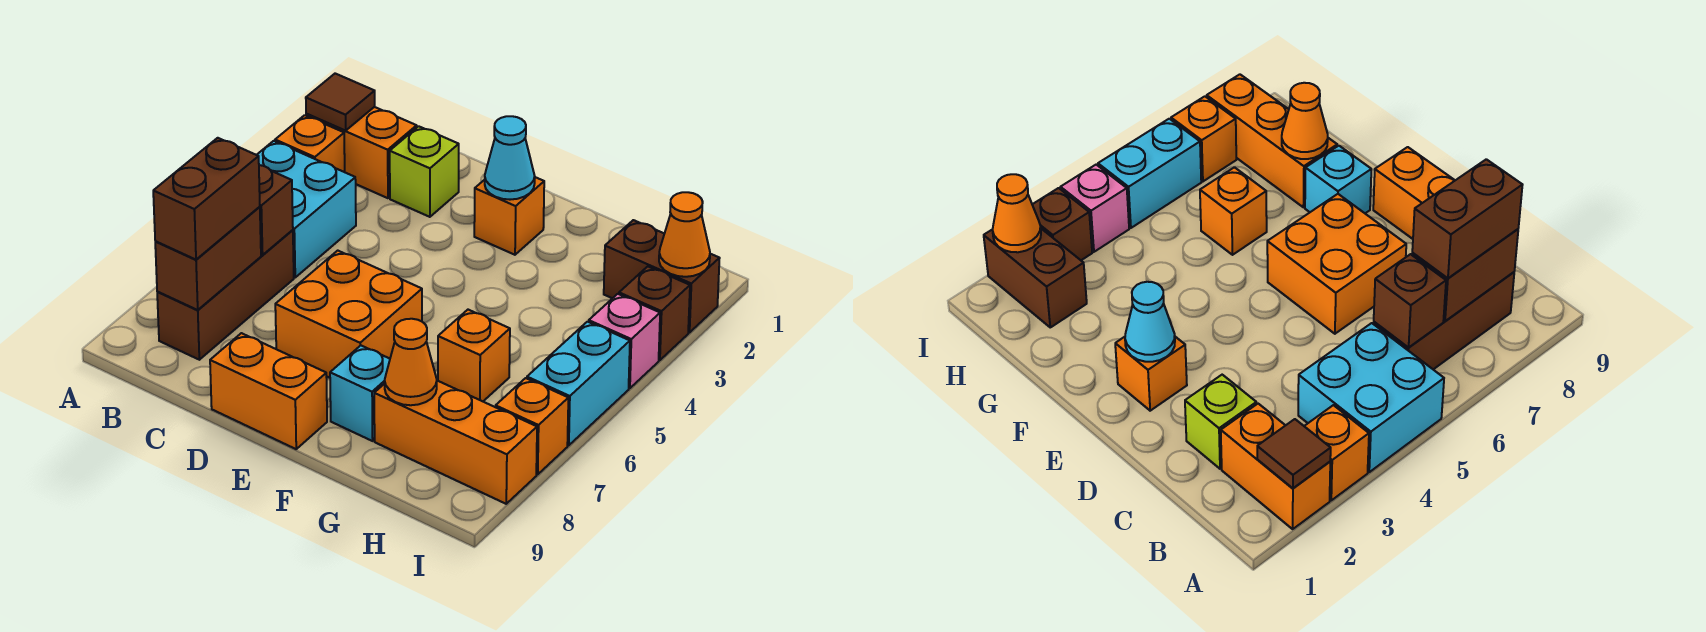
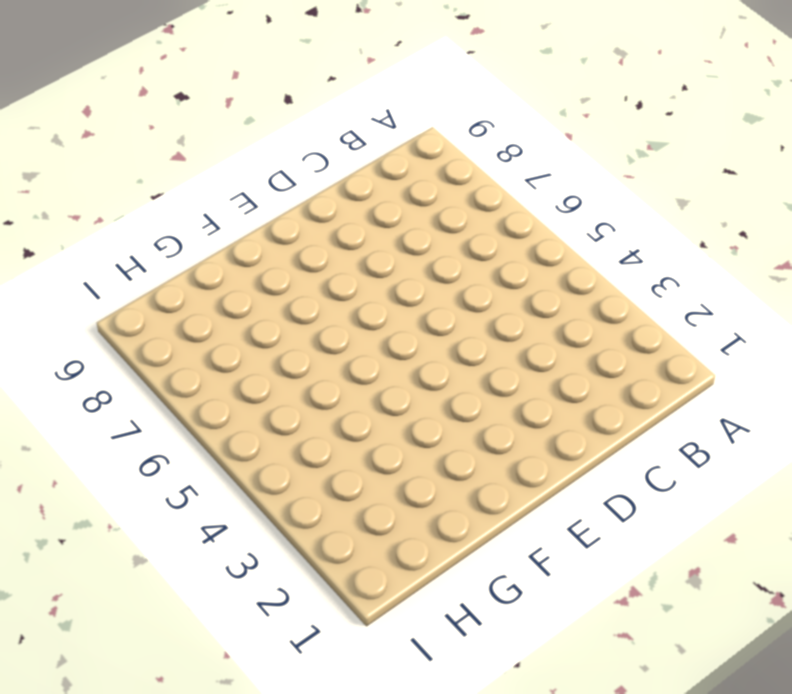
none -> orange 1x2 brick [306,107,417,198]
none -> orange 1x1 brick [275,115,345,172]
none -> cyan 2x2 brick [257,141,356,277]

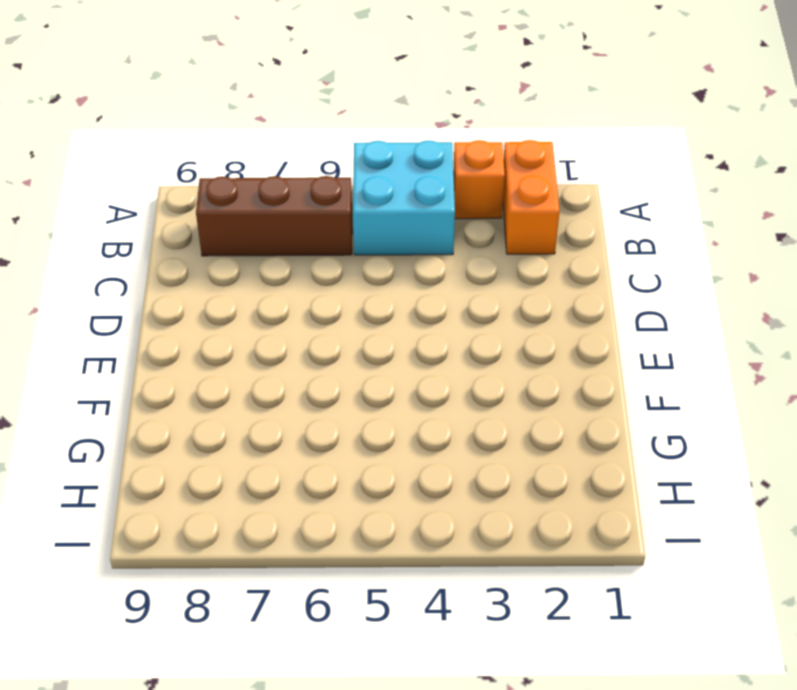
none -> lime 1x1 brick [390,126,459,217]
none -> orange 2x2 brick [275,251,422,378]
none -> orange 1x2 brick [210,333,327,449]

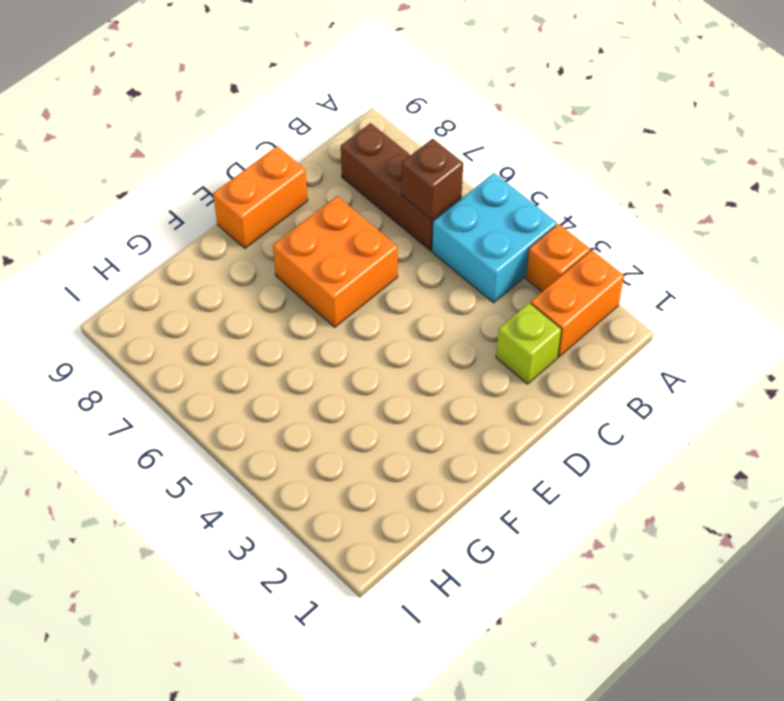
none -> orange 1x1 brick [474,177,544,255]
none -> cyan 1x1 brick [330,345,390,441]
none -> orange 1x1 brick [438,310,510,401]

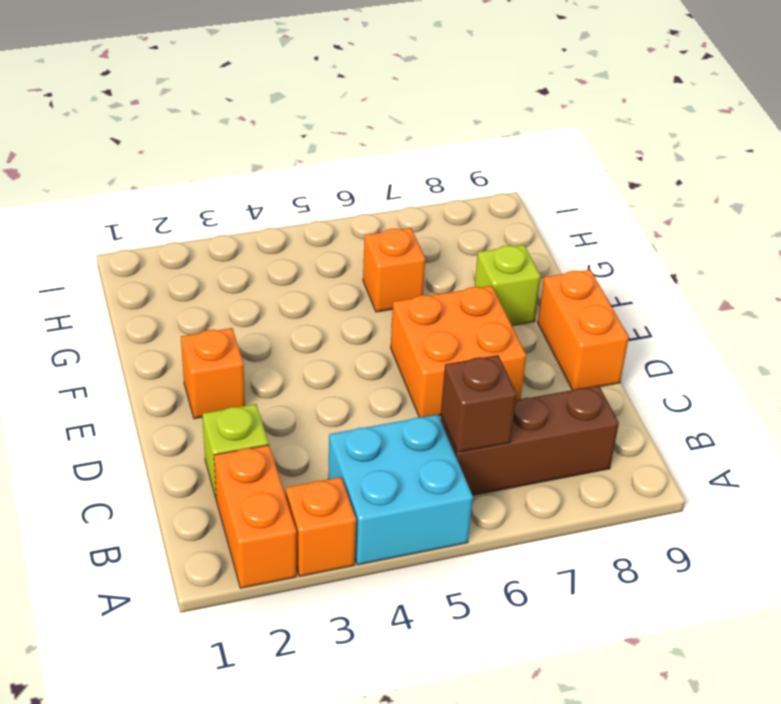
lime 1x1 brick [475,245,541,325] -> cyan 1x1 brick [330,345,390,441]
none -> orange 1x3 brick [374,381,537,504]
none -> brown 1x2 brick [604,220,720,333]
none -> brown 1x1 brick [619,266,690,360]

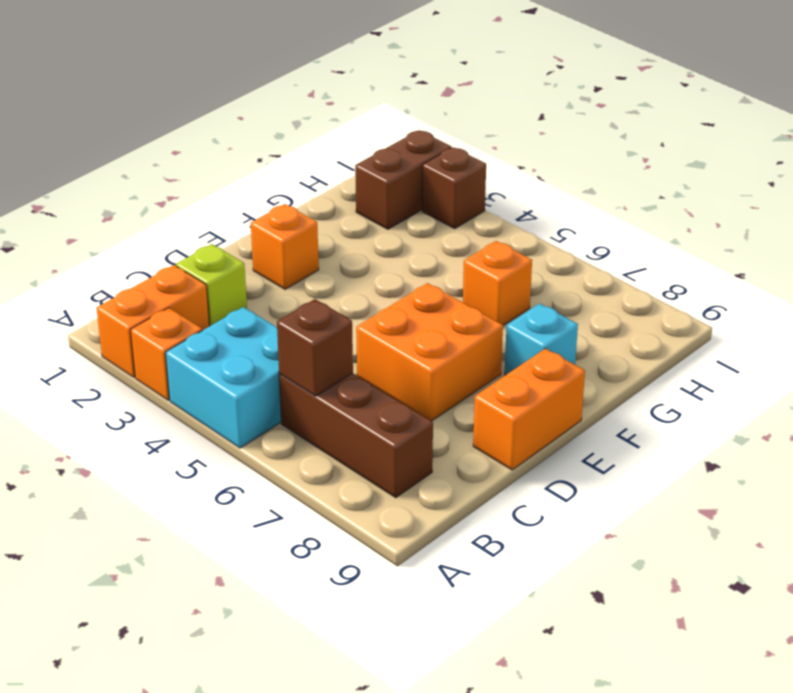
none -> orange 1x3 brick [374,381,537,504]
none -> pink 1x1 brick [589,294,660,388]
none -> cyan 1x2 brick [527,322,630,445]

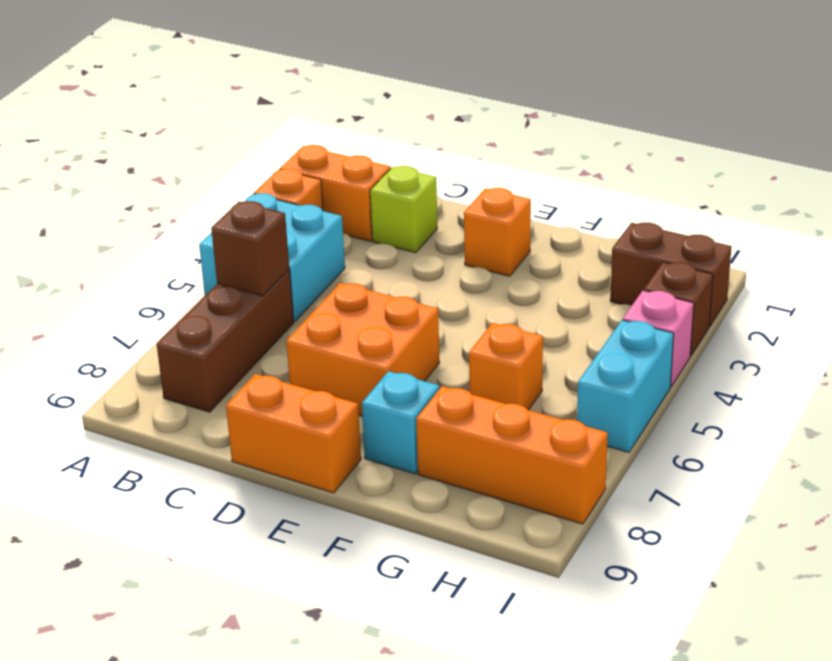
none -> orange 1x1 brick [496,378,568,474]
none -> brown 1x1 tile [306,74,375,131]
none -> brown 1x2 brick [155,207,261,310]

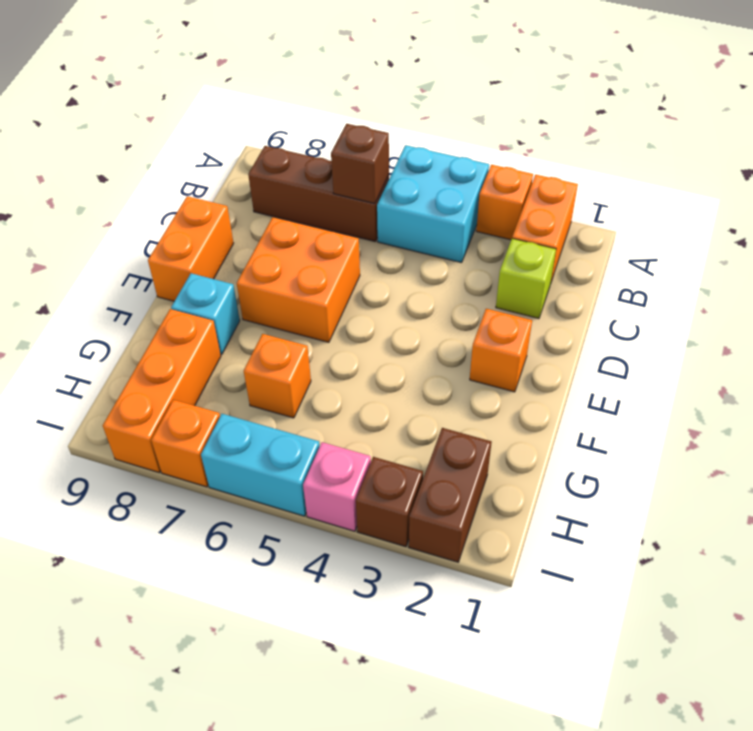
none -> brown 1x1 tile [306,74,375,131]
none -> brown 1x2 brick [155,207,261,310]
none -> cyan 1x1 cone [485,116,535,200]

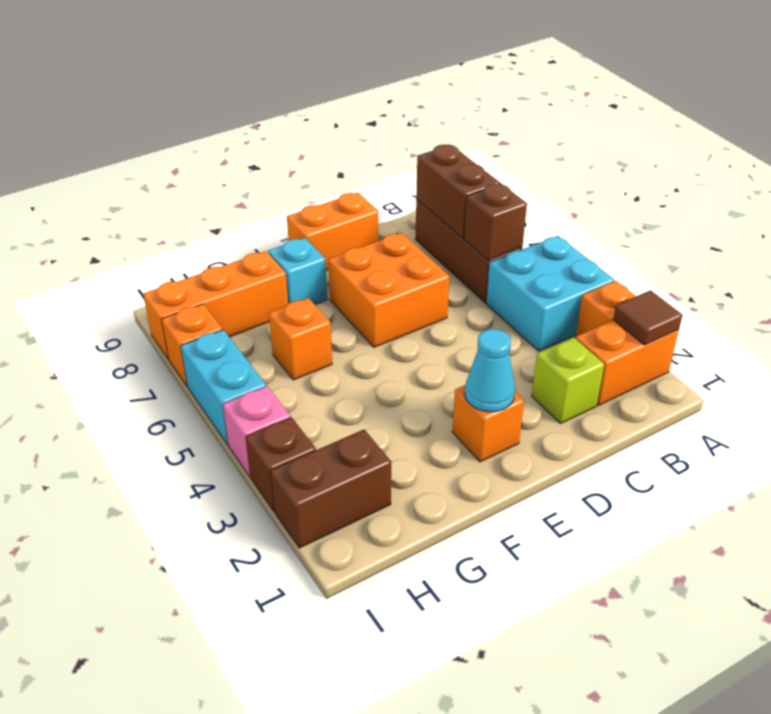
none -> orange 1x1 cone [385,319,437,405]
none -> orange 1x1 cone [659,192,710,277]
none -> brown 1x2 brick [153,138,260,260]

